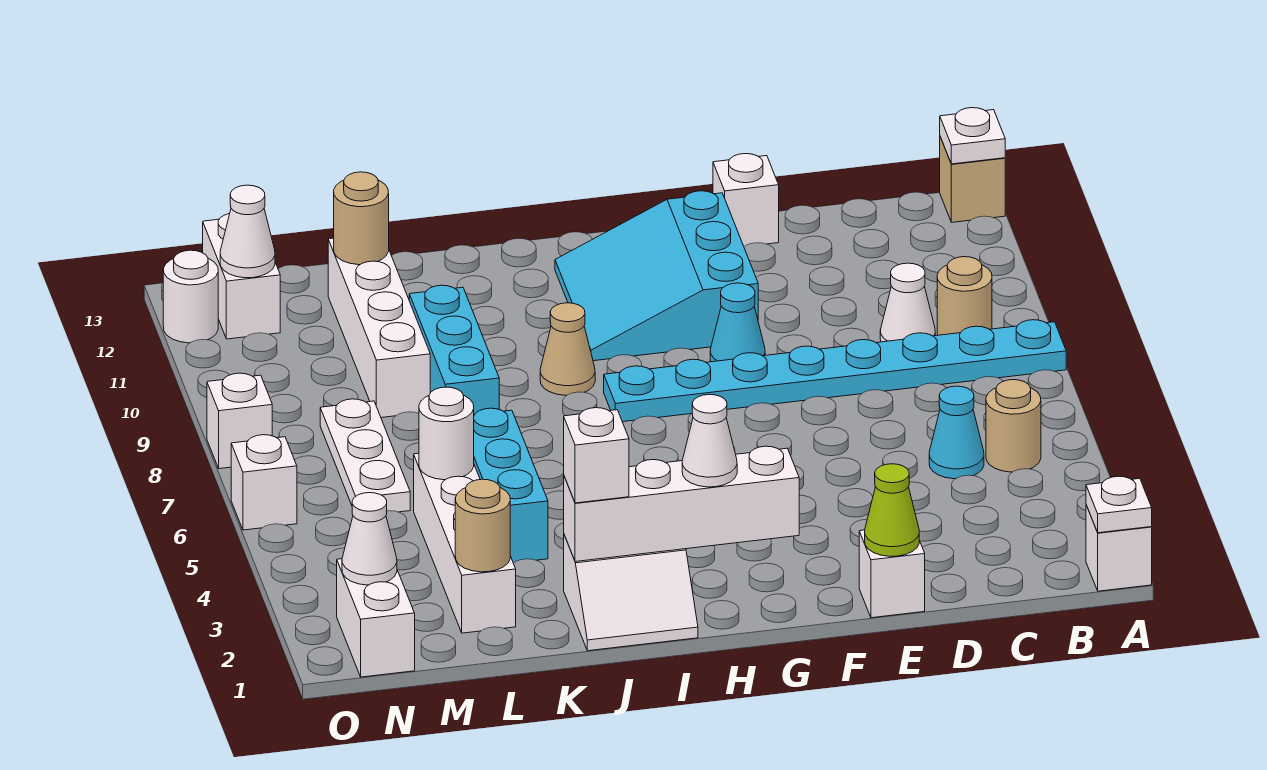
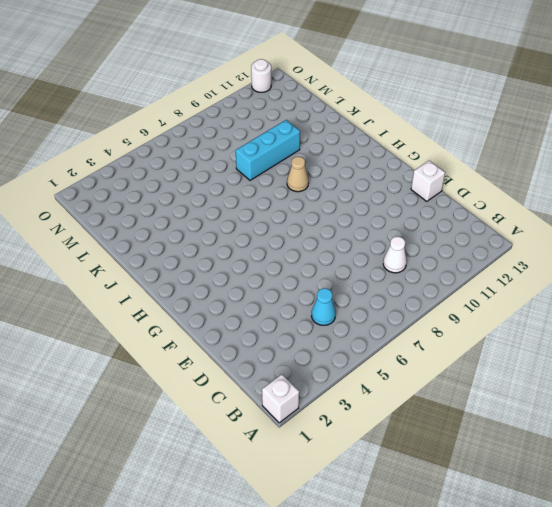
none -> cyan 1x8 plate [604,320,1066,422]
none -> tan 1x1 brick [940,137,1005,222]
none -> tan 1x1 round brick [986,380,1041,472]
none -> tan 1x1 round brick [937,257,992,335]

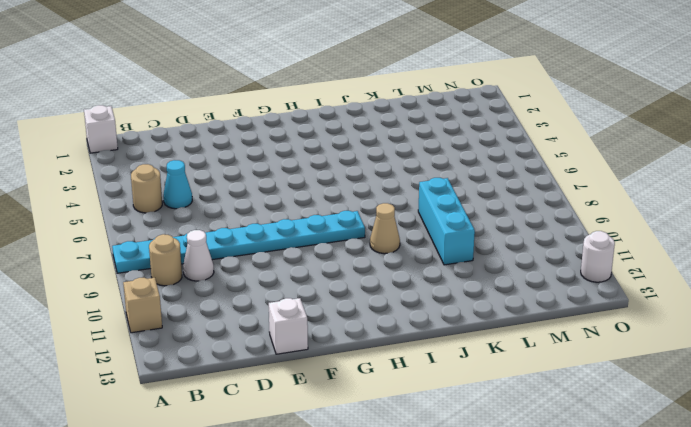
tan 1x1 brick [123,278,162,333] -> tan 1x1 brick moved to [940,137,1005,222]
none -> white 1x1 brick [859,530,925,618]
none -> cyan 1x1 cone [710,283,765,362]
none -> cyan 3x3 slope [555,191,758,361]
none -> white 2x2 slope [564,535,698,651]

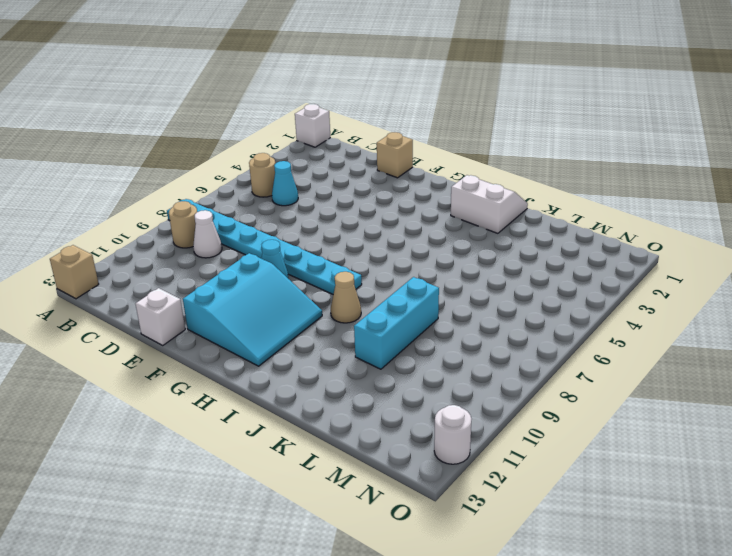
tan 1x1 brick [377,132,413,178] -> white 1x1 brick [859,530,925,618]
none -> cyan 1x3 brick [474,408,548,563]
none -> white 1x4 brick [414,453,516,633]
none -> white 1x4 brick [328,238,430,418]
none -> white 1x3 plate [320,399,410,512]

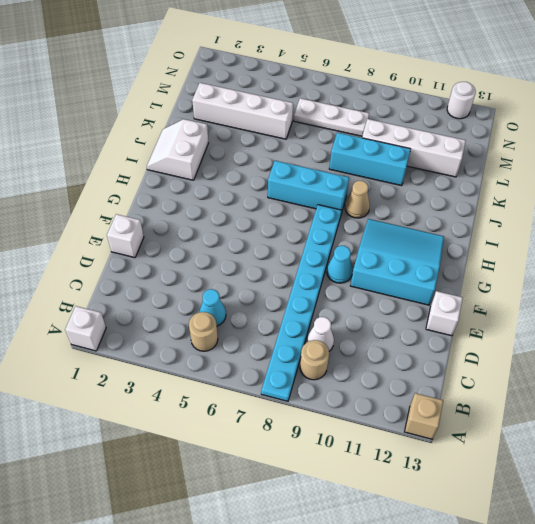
cyan 1x3 brick [268,161,349,213] -> cyan 1x3 brick moved to [474,408,548,563]
none -> white 1x2 brick [337,559,415,677]
none -> white 1x2 brick [203,214,280,339]
none -> white 1x1 brick [231,435,297,530]
none -> white 1x1 brick [207,373,272,469]

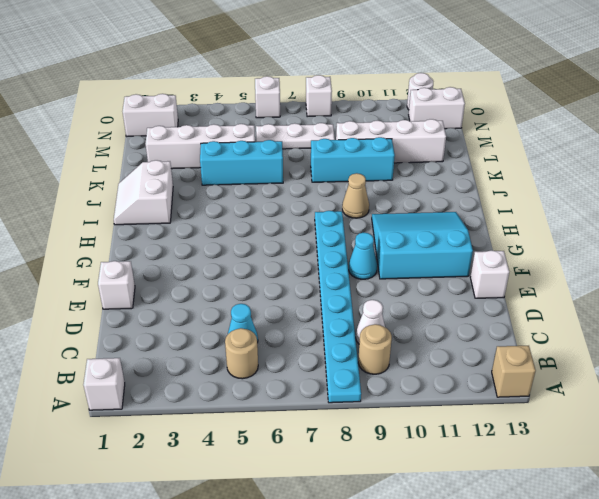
none -> white 1x1 plate [1086,476,1152,533]
none -> white 1x1 plate [940,108,1005,164]
none -> lime 1x1 cone [865,464,919,556]
none -> white 1x4 brick [564,446,799,562]

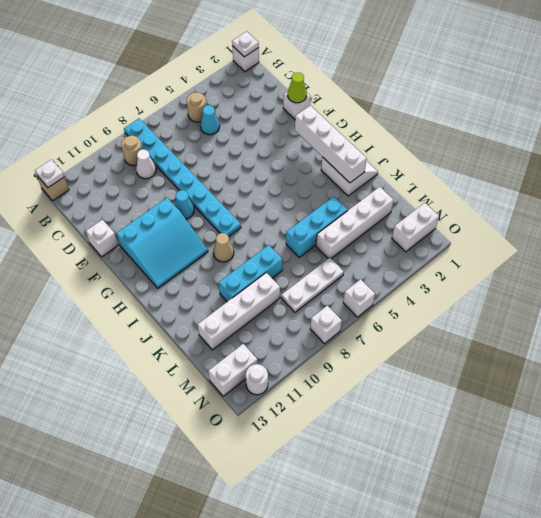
none -> tan 1x1 round brick [455,479,510,572]
none -> white 1x1 round brick [419,387,474,480]
none -> tan 1x1 round brick [334,172,389,265]
none -> white 1x1 cone [342,493,397,585]

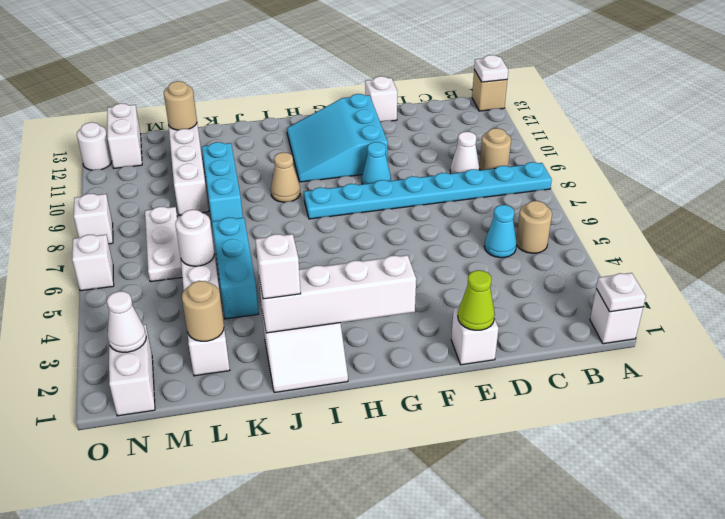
none -> white 1x1 cone [220,185,275,278]
none -> white 1x1 cone [682,394,737,487]

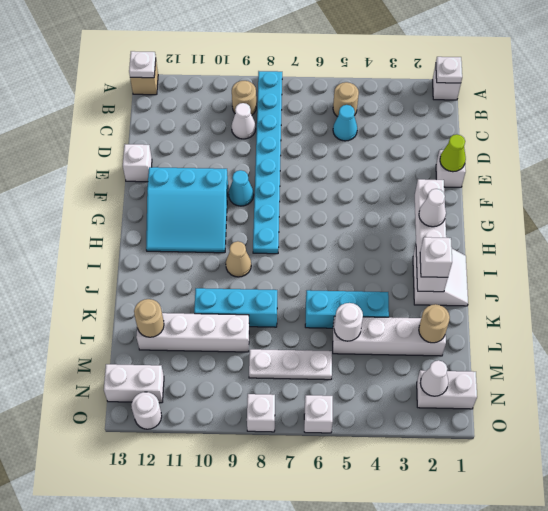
none -> white 1x1 cone [220,185,275,278]

